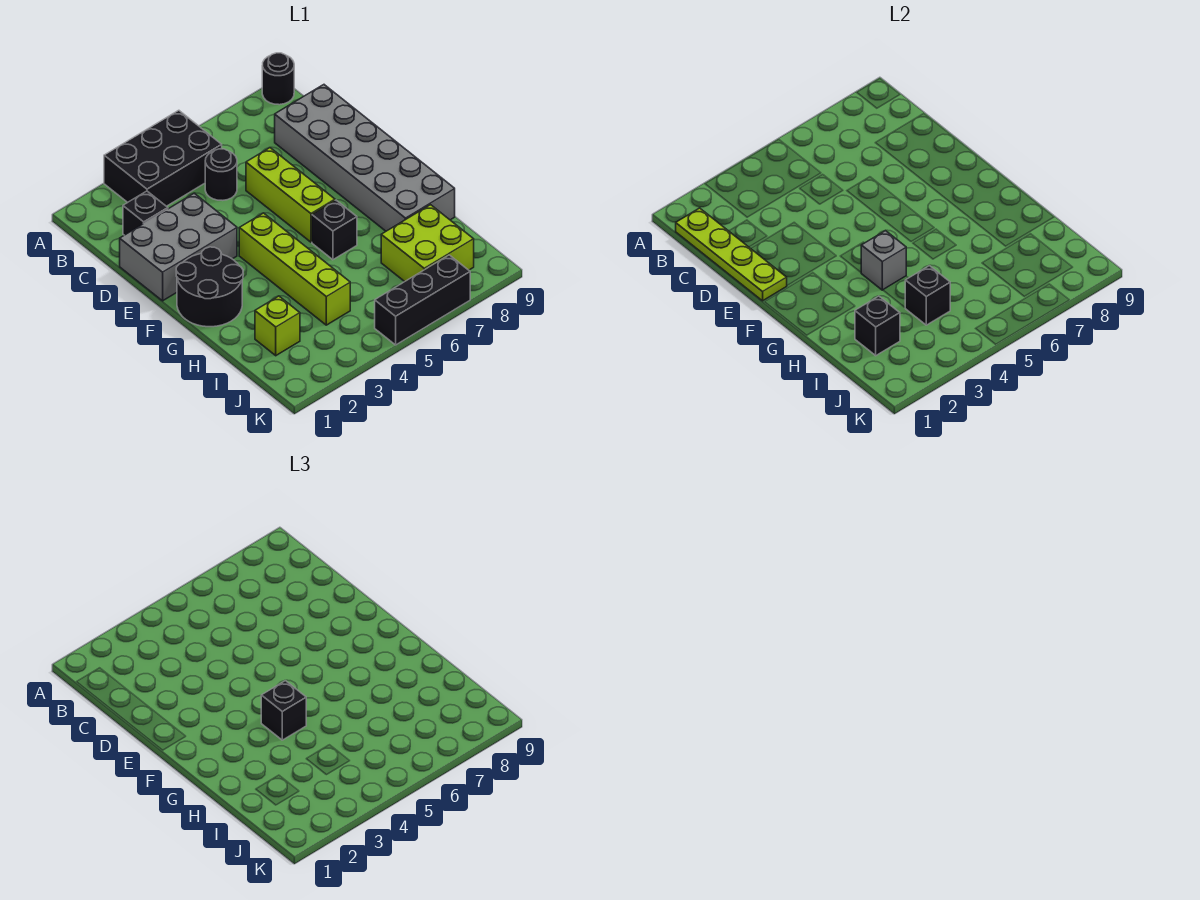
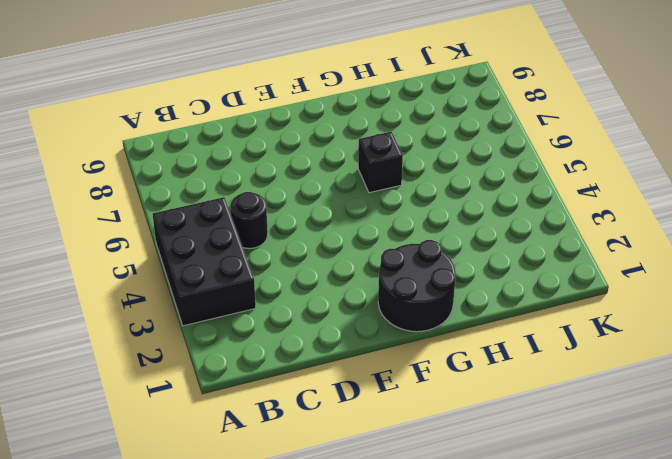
none -> black 1x1 round brick [262,53,294,105]
none -> black 1x1 brick [123,191,168,235]
none -> grey 2x6 brick [275,85,455,231]

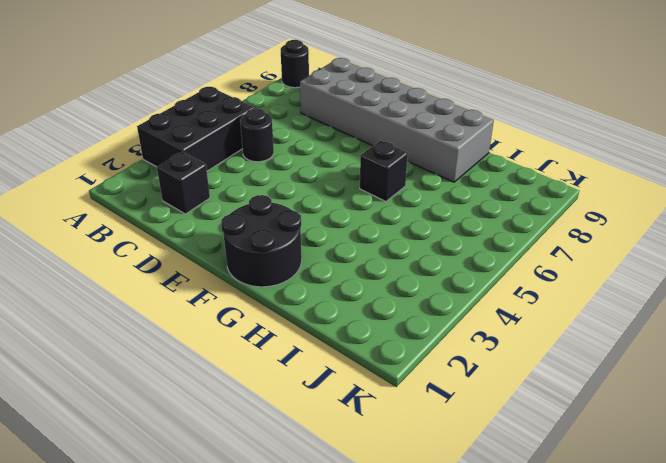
none -> grey 2x3 brick [120,193,237,301]
none -> lime 1x3 brick [246,148,335,242]
none -> lime 1x4 brick [239,213,350,325]

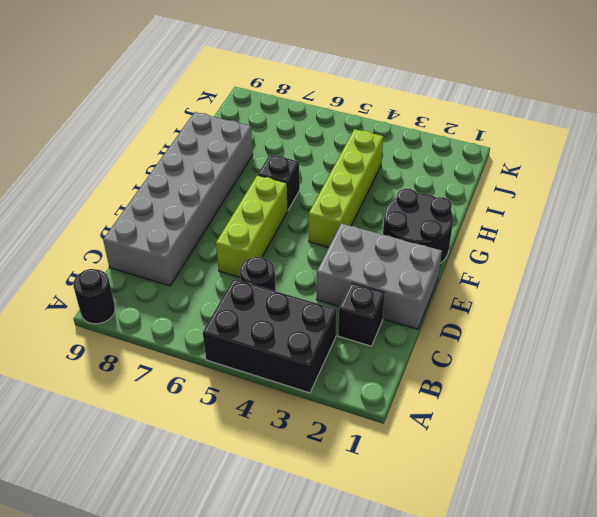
none -> lime 1x1 brick [255,296,300,356]
none -> lime 2x2 brick [381,205,474,282]
none -> black 1x3 brick [375,255,470,345]

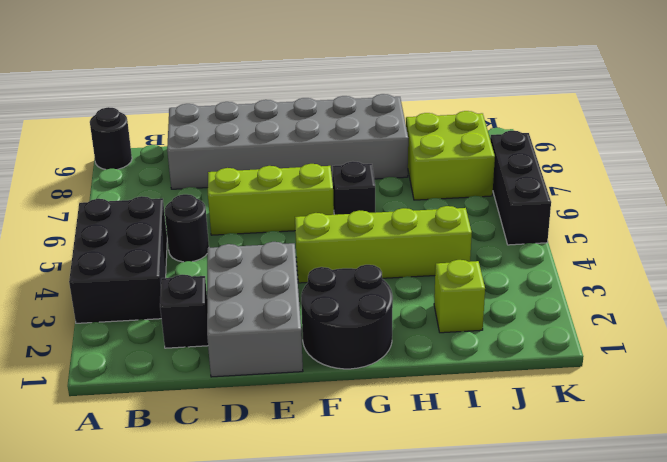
none -> lime 1x4 plate [676,208,787,301]
none -> grey 1x1 brick [861,231,906,290]
none -> black 1x1 brick [855,296,900,356]

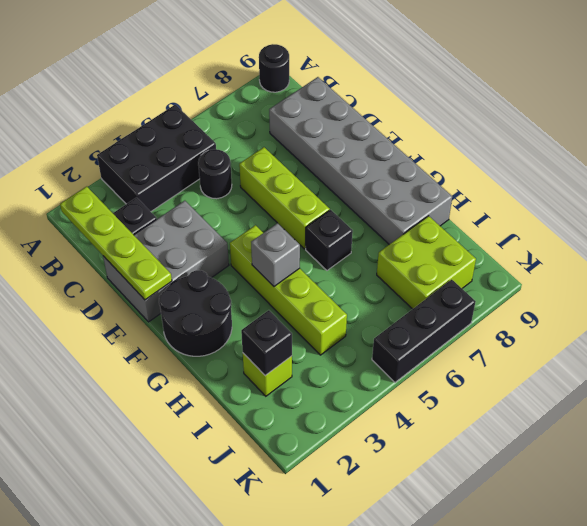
none -> black 1x1 brick [905,266,950,325]
none -> black 1x1 brick [261,681,306,740]

